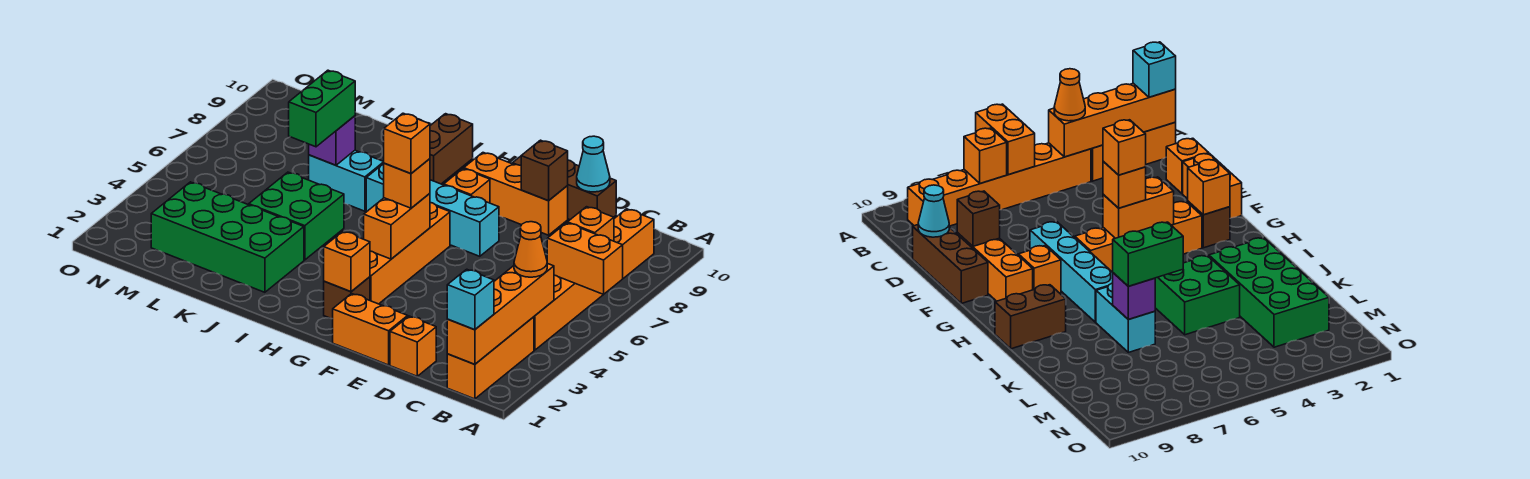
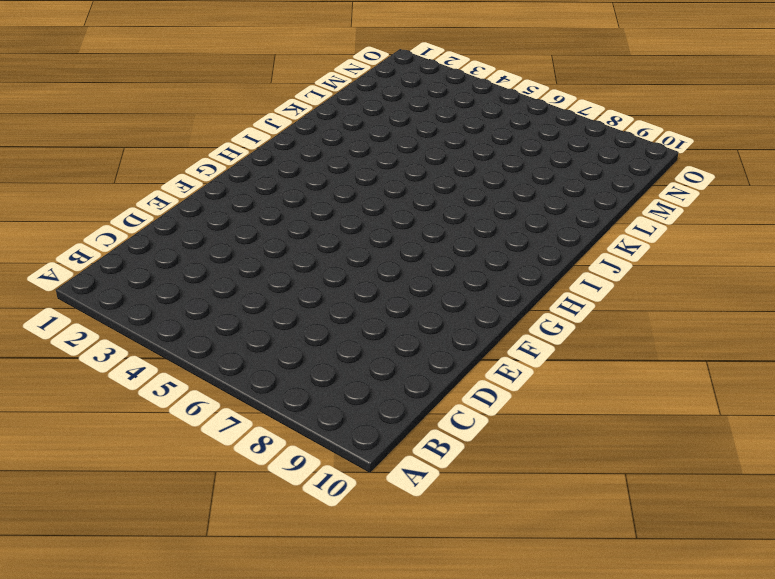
none -> orange 1x3 brick [447,317,534,399]
none -> orange 1x6 brick [534,209,654,350]
none -> orange 1x1 brick [390,316,436,376]

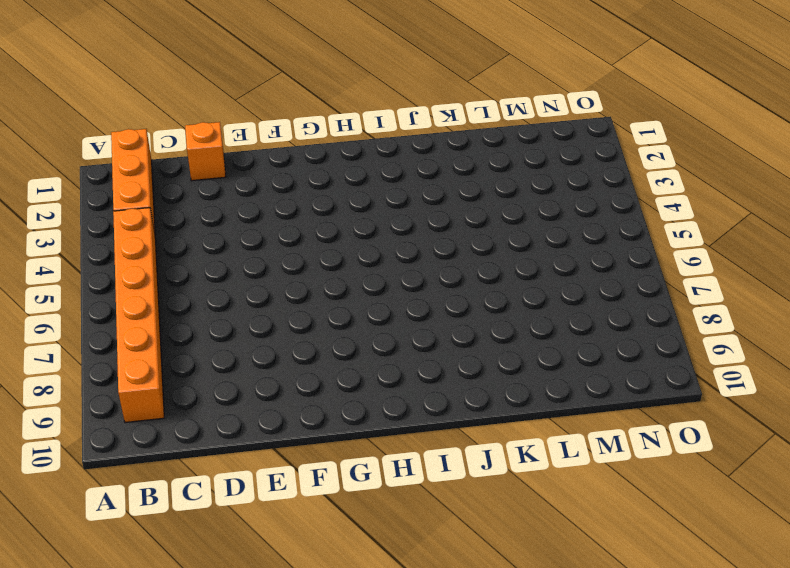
none -> brown 1x3 brick [512,156,616,220]
none -> orange 1x2 brick [333,294,408,365]
none -> orange 1x3 brick [464,153,568,235]

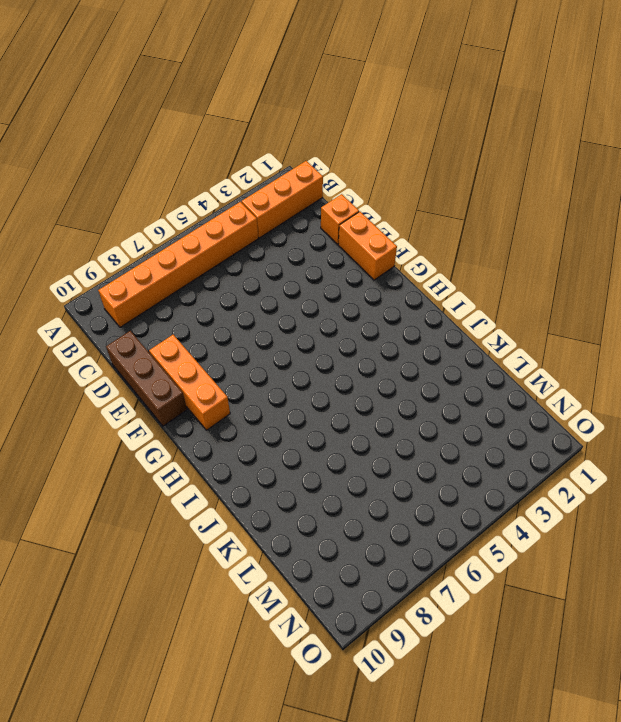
none -> cyan 1x4 brick [366,164,499,256]
none -> brown 1x1 brick [324,277,370,319]
none -> orange 1x4 brick [370,203,450,304]

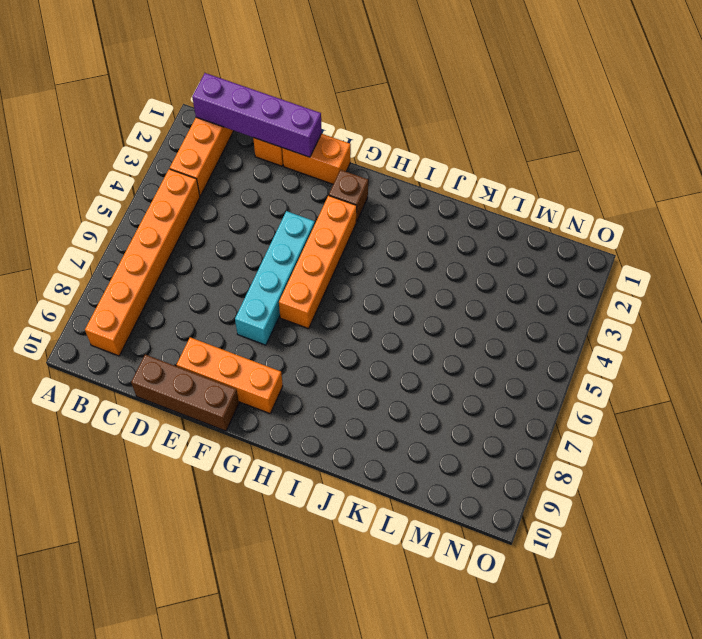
purple 1x4 brick [192,73,321,157] -> orange 1x4 brick [447,263,554,364]
cyan 1x4 brick [235,211,315,345] -> cyan 1x4 brick turned to [366,164,499,256]
none -> orange 1x1 brick [444,169,490,203]
none -> brown 1x2 brick [430,114,473,184]
none -> green 2x4 brick [151,182,304,292]

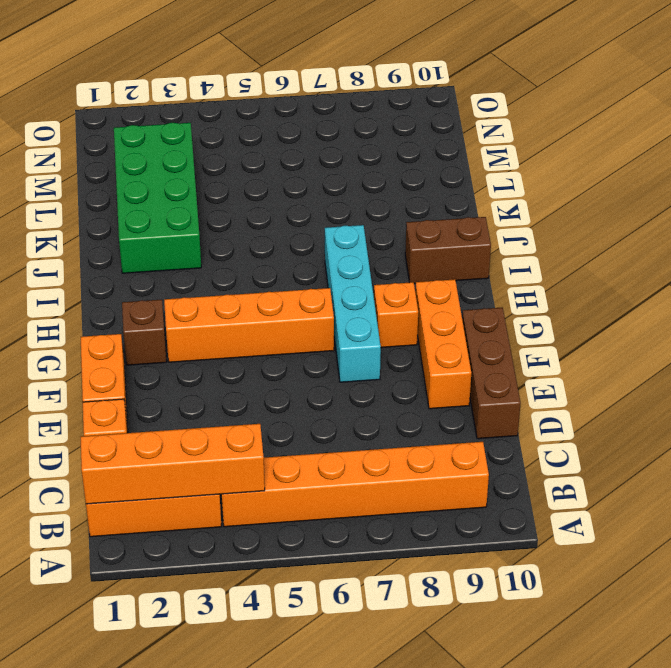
none -> green 2x2 brick [249,172,344,260]
none -> cyan 1x2 brick [309,150,384,211]
none -> orange 1x2 brick [547,223,623,295]

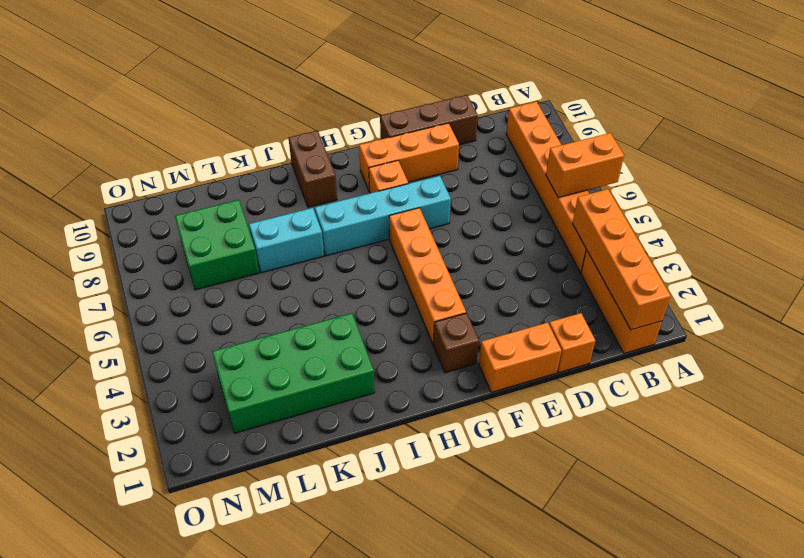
green 2x2 brick [175,200,259,290] -> green 2x2 brick moved to [249,172,344,260]
none -> orange 1x1 brick [567,207,614,241]
none -> cyan 1x1 cone [577,136,610,192]
none -> brown 1x1 brick [521,140,568,201]

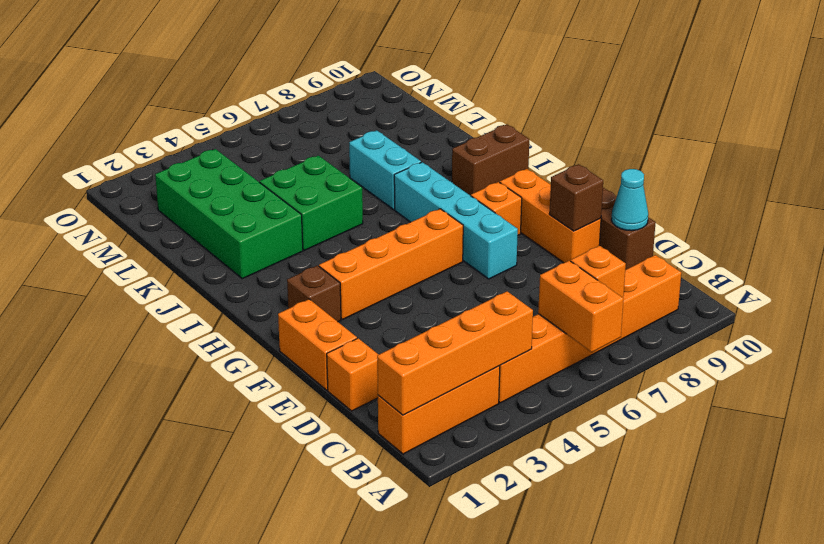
none -> orange 1x1 brick [324,231,370,292]
none -> orange 1x2 brick [364,194,430,259]
none -> purple 1x1 brick [309,116,355,165]

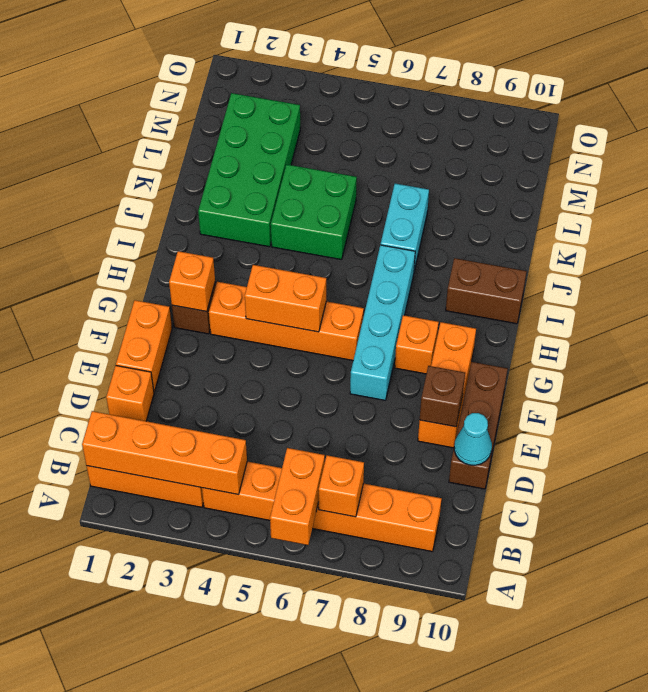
none -> purple 1x1 brick [309,116,355,165]
none -> cyan 1x1 brick [447,269,494,330]
none -> orange 1x1 cone [514,222,547,277]

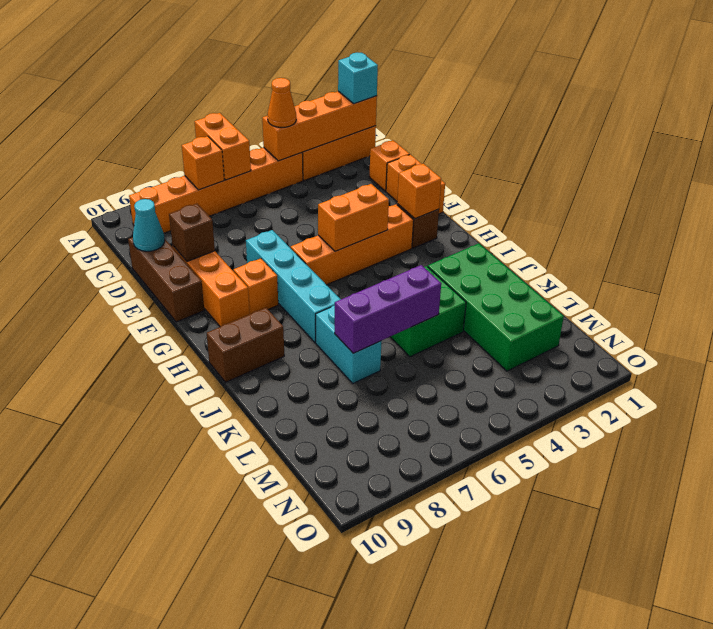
purple 1x3 brick [335,265,441,353] -> purple 1x1 brick [309,116,355,165]
none -> orange 1x1 brick [384,159,430,208]
none -> green 1x2 brick [289,70,355,147]
none -> orange 1x1 brick [384,113,430,174]

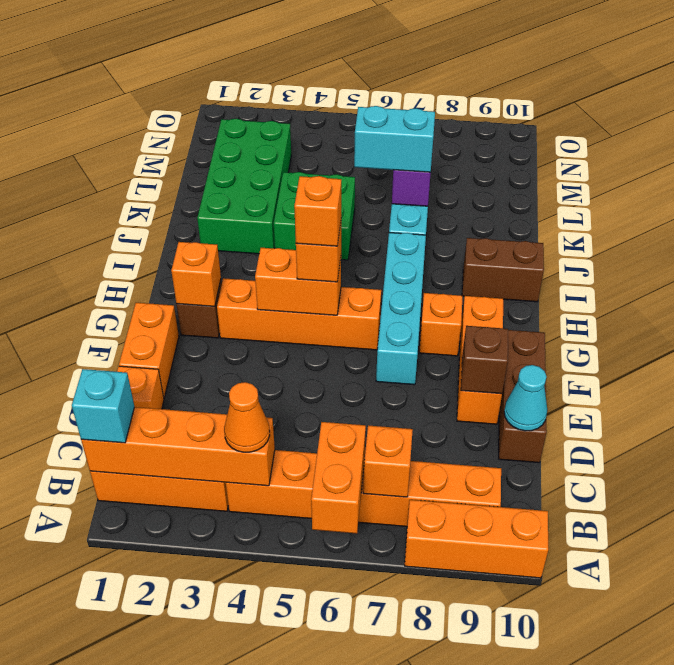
orange 1x3 brick [405,500,548,578] -> none
cyan 1x2 brick [354,106,435,172] -> green 1x2 brick [289,70,355,147]

